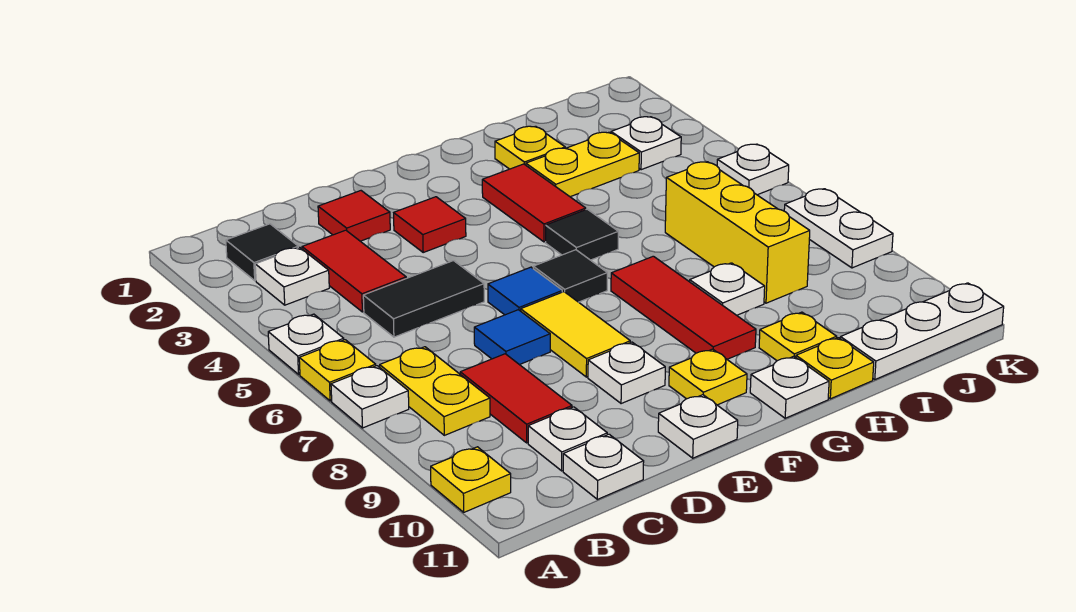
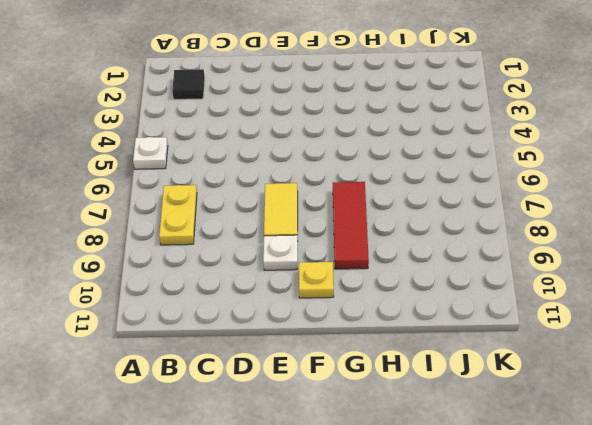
none -> yellow 1x1 plate [299,340,376,401]
none -> white 1x1 plate [331,366,409,428]
none -> yellow 1x1 plate [431,447,511,512]
none -> white 1x1 plate [255,247,329,305]

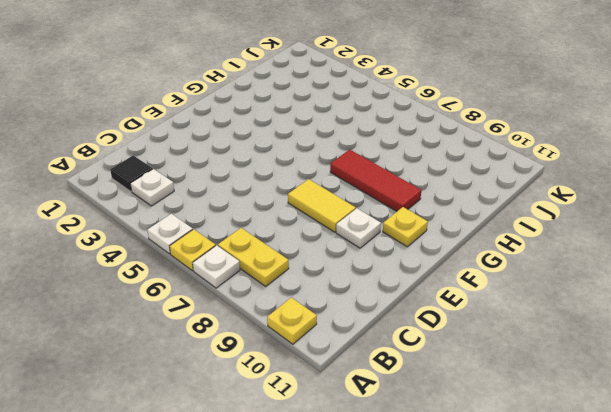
none -> red 1x2 tile [302,230,406,312]
none -> black 1x2 tile [363,261,484,337]
none -> red 1x2 tile [460,354,572,443]
none -> white 1x1 plate [528,407,607,471]

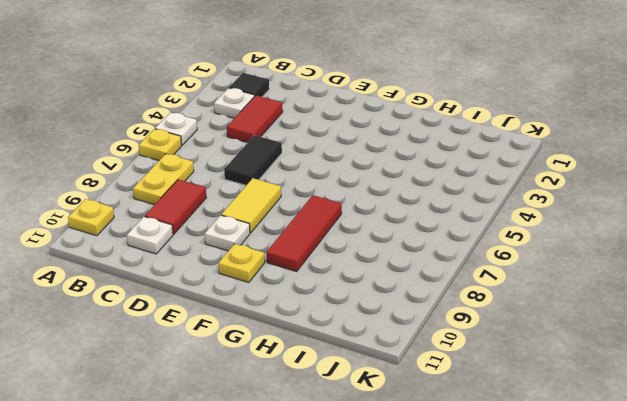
black 1x2 tile [224,135,282,185] -> black 1x2 tile turned to [363,261,484,337]
none -> white 1x1 plate [331,366,409,428]
none -> white 1x1 plate [563,434,644,499]
none -> red 1x1 tile [318,191,390,241]
none -> blue 1x1 tile [474,310,550,365]

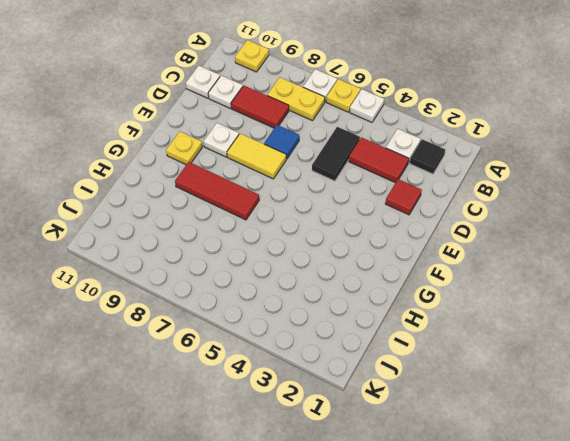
none -> red 1x1 tile [394,197,466,252]
none -> blue 1x1 tile [488,267,562,315]
none -> white 1x1 plate [658,395,738,458]
none -> black 1x1 tile [533,250,607,302]

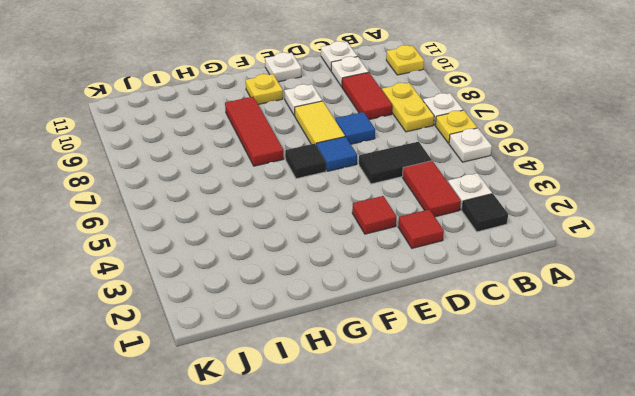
none -> red 1x2 tile [482,164,586,242]
none -> black 1x1 tile [546,209,618,260]
none -> white 1x1 plate [750,356,829,418]
none -> yellow 1x1 plate [495,126,565,169]

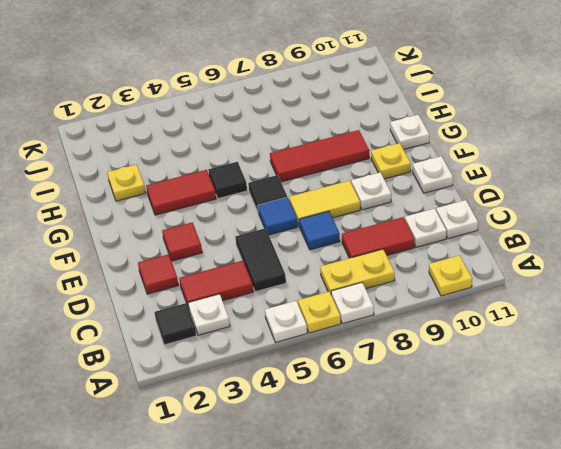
none -> yellow 1x2 plate [526,132,639,197]
none -> white 1x1 plate [690,263,765,315]
none -> yellow 1x1 plate [759,312,837,361]
none -> yellow 1x1 plate [796,338,874,399]

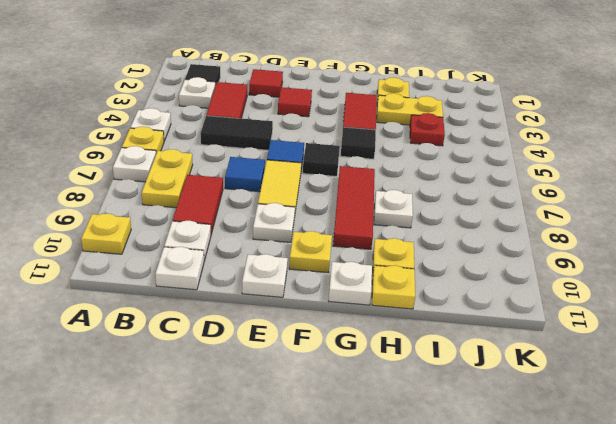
red 1x1 plate [410,113,445,146] -> none
none -> yellow 1x3 brick [665,162,810,303]
none -> white 1x3 plate [840,283,1004,379]
none -> white 1x1 plate [611,117,681,170]
none -> white 1x1 plate [717,144,789,195]

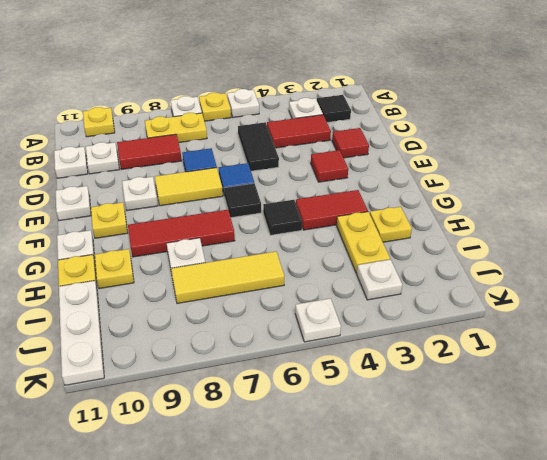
yellow 1x3 tile [171,251,284,304] -> yellow 1x3 brick [665,162,810,303]
none -> white 1x2 plate [784,189,893,268]

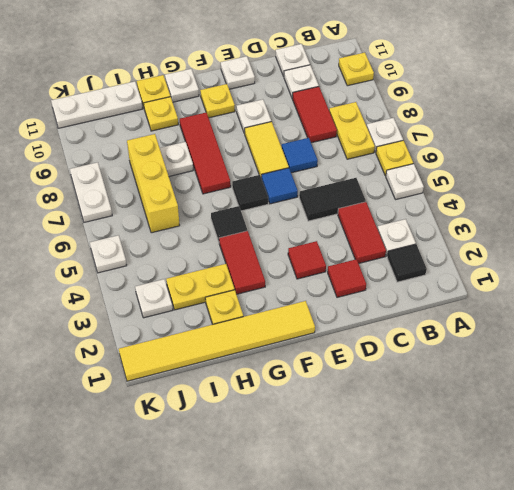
yellow 1x6 tile [119,301,315,381] -> none

